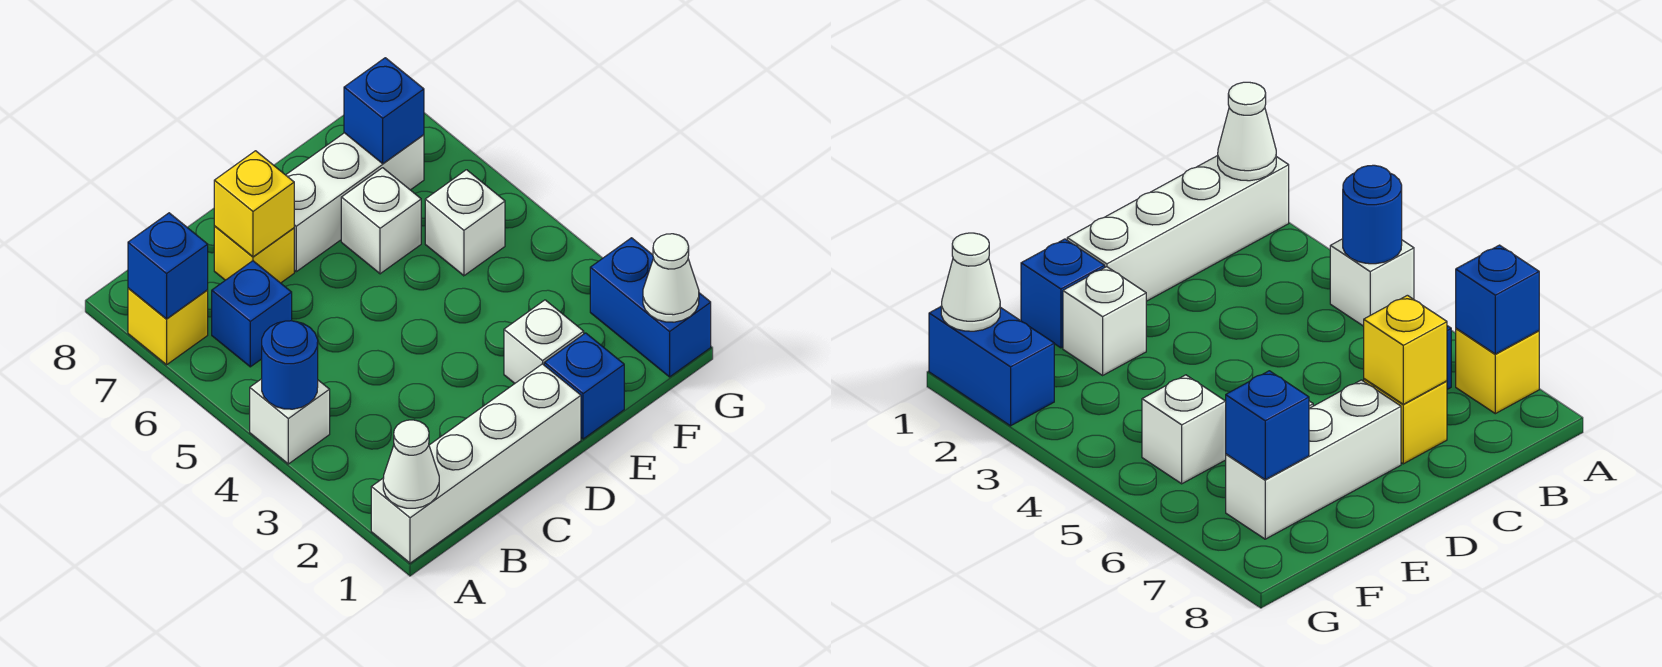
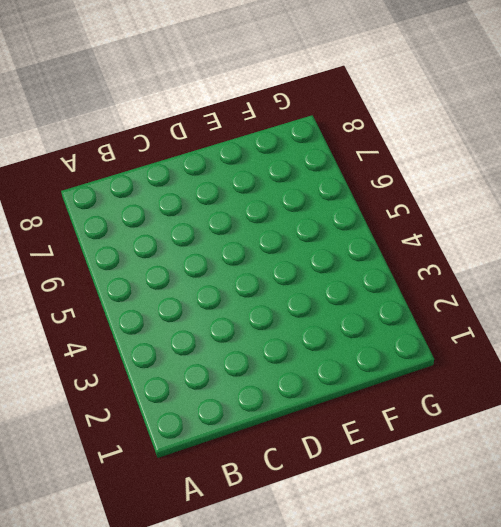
none -> white 1x4 brick [371,364,581,563]
none -> white 1x1 brick [250,379,330,464]
none -> yellow 1x1 brick [128,288,208,365]

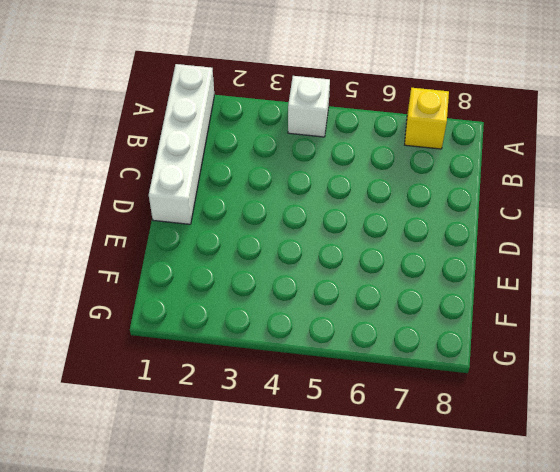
none -> blue 1x1 brick [212,261,292,367]
none -> yellow 1x1 brick [214,226,294,283]
none -> white 1x3 brick [286,133,424,272]

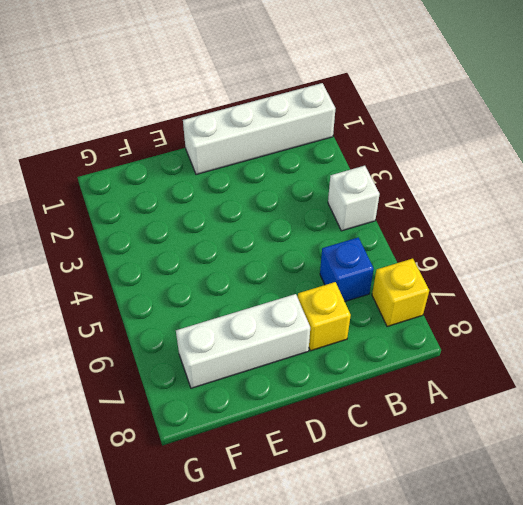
none -> blue 1x1 brick [544,333,624,439]
none -> white 1x1 brick [504,300,584,383]
none -> white 1x1 brick [341,168,421,274]

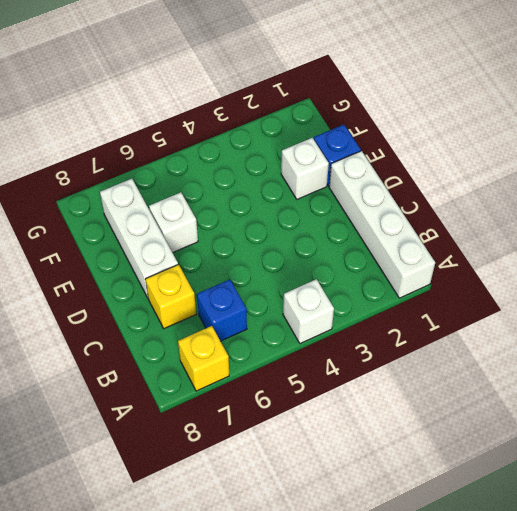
none -> white 1x1 brick [425,170,505,276]
none -> blue 1x2 brick [590,238,711,377]
none -> white 1x1 cone [383,420,439,508]

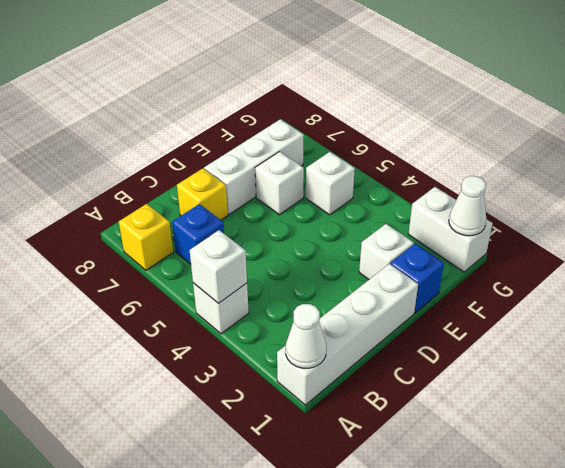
white 1x1 brick [190,230,247,304] -> blue 1x1 round brick [262,321,318,409]
white 1x2 brick [408,187,493,272] -> blue 1x2 brick [590,238,711,377]
none -> blue 1x1 brick [128,213,208,319]
none -> yellow 1x1 brick [214,151,294,257]
none -> blue 1x1 brick [344,58,424,164]

